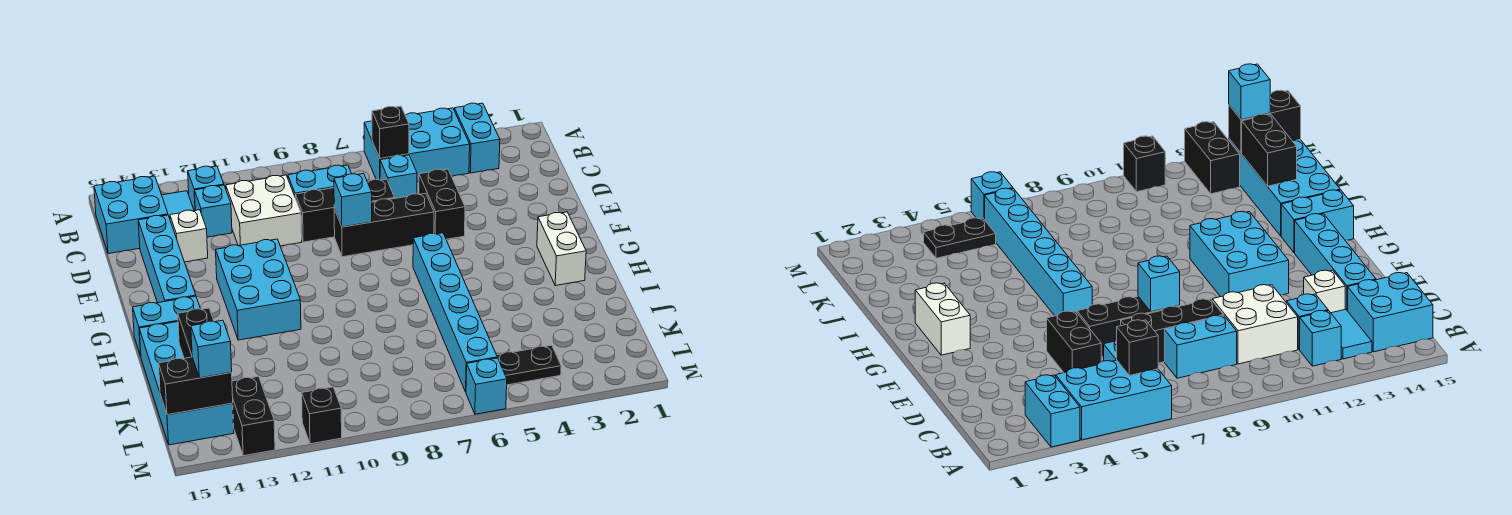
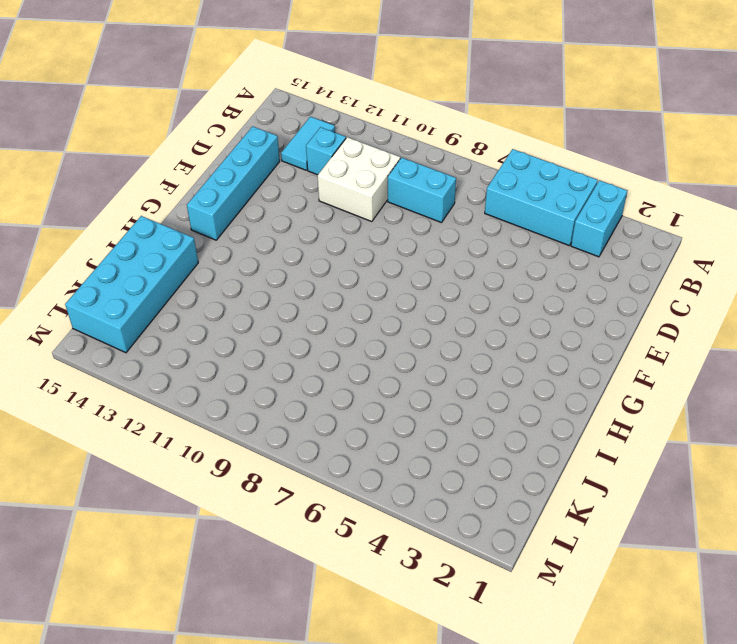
none -> cyan 1x1 brick [188,166,224,211]
none -> cyan 2x2 brick [94,176,168,254]
none -> cyan 1x1 brick [380,155,417,198]

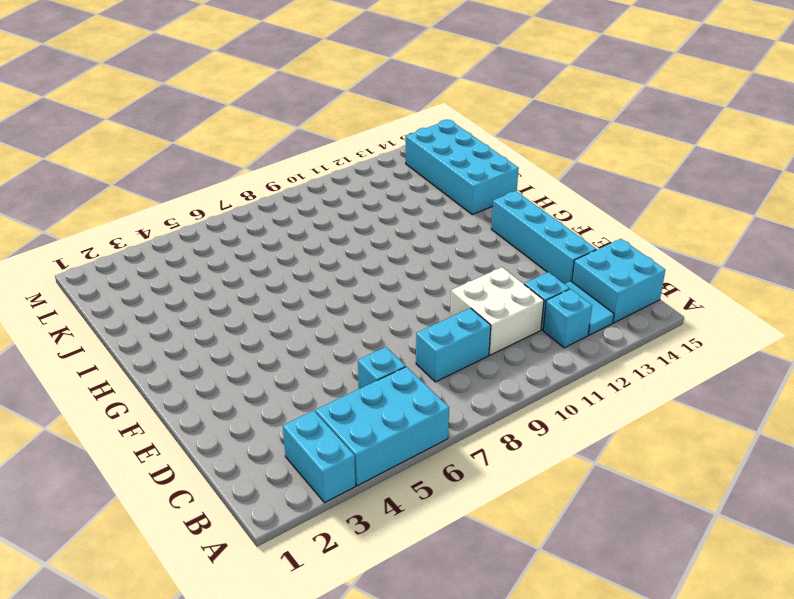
none -> black 1x2 brick [419,169,465,239]
none -> black 1x3 brick [295,179,395,242]
none -> white 1x1 brick [170,210,208,262]

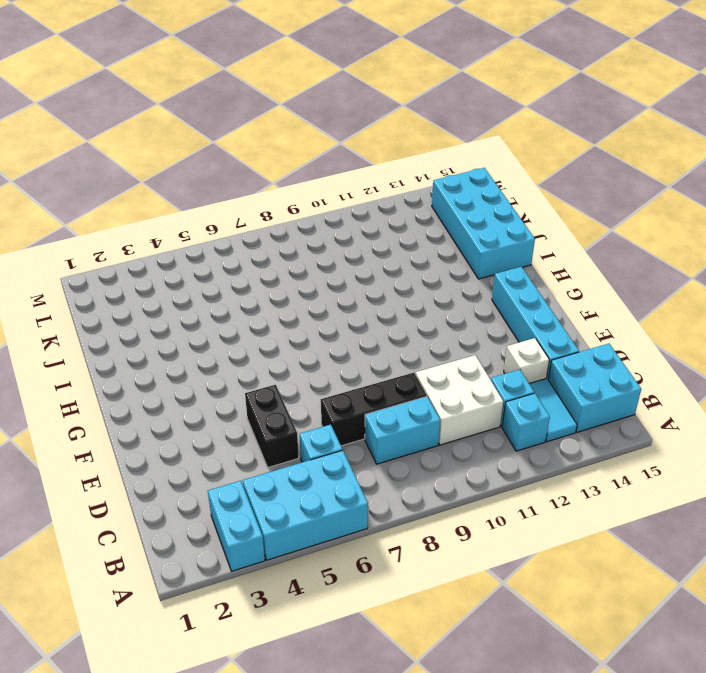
none -> black 1x3 brick [334,193,434,257]
none -> cyan 2x3 brick [216,239,301,340]
none -> white 1x2 brick [537,212,586,286]

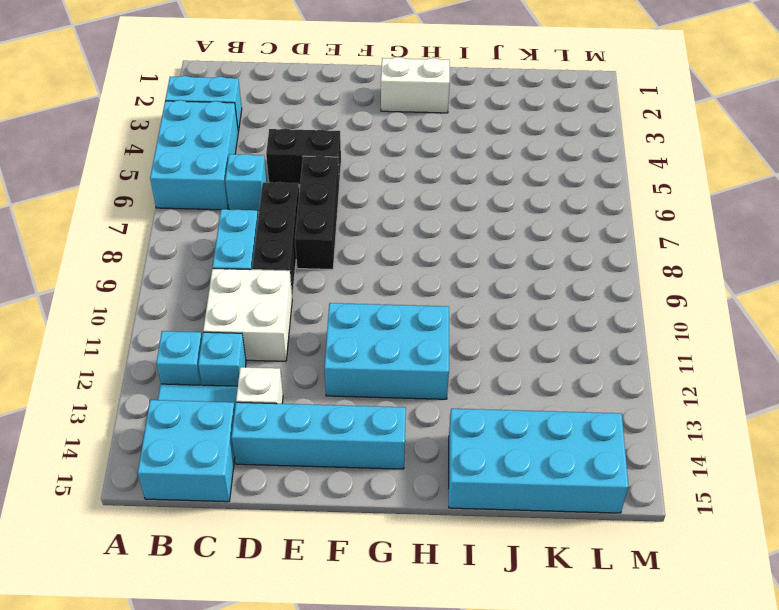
none -> cyan 1x6 brick [413,233,497,392]
none -> cyan 1x2 brick [133,296,200,356]
none -> black 1x2 plate [497,345,561,385]

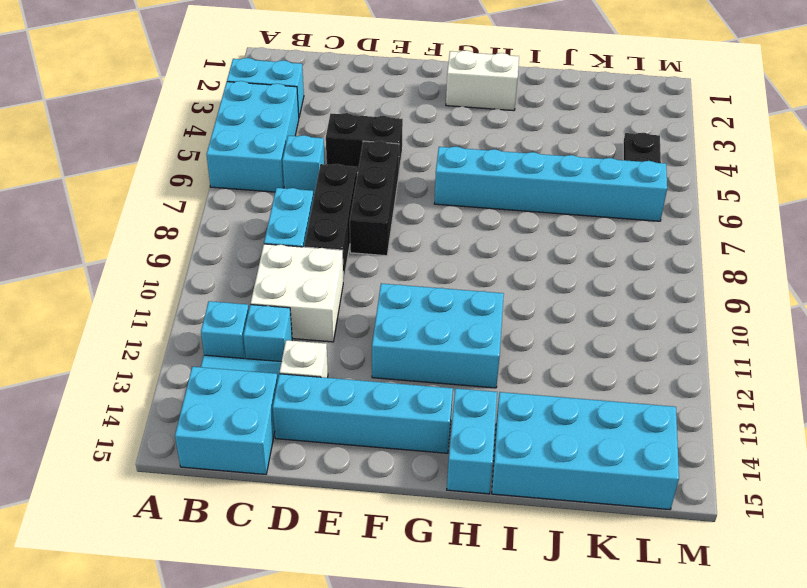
none -> black 1x2 brick [232,376,275,456]
none -> cyan 1x1 brick [466,358,507,414]
none -> black 1x1 brick [302,387,342,444]

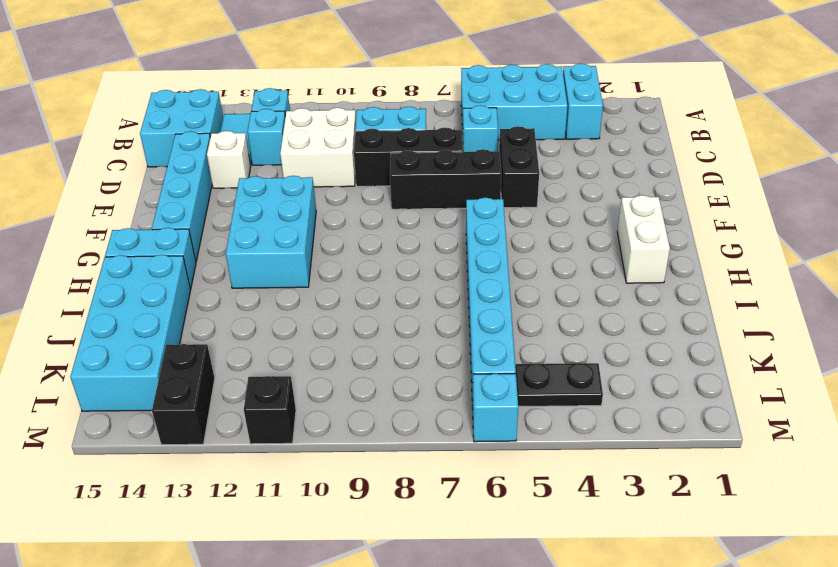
none -> black 1x1 brick [372,106,409,158]
none -> cyan 1x1 brick [334,173,372,227]
none -> black 1x2 brick [178,308,214,358]

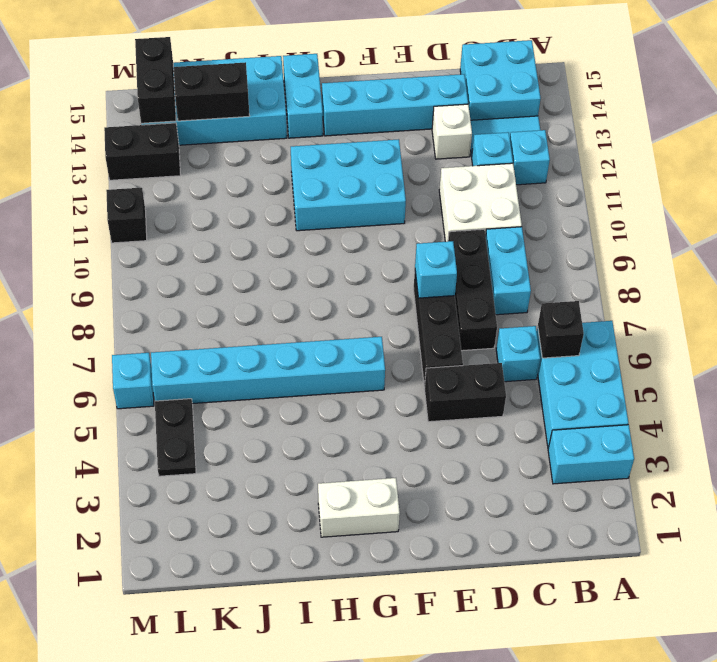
none -> cyan 1x1 brick [191,320,232,378]

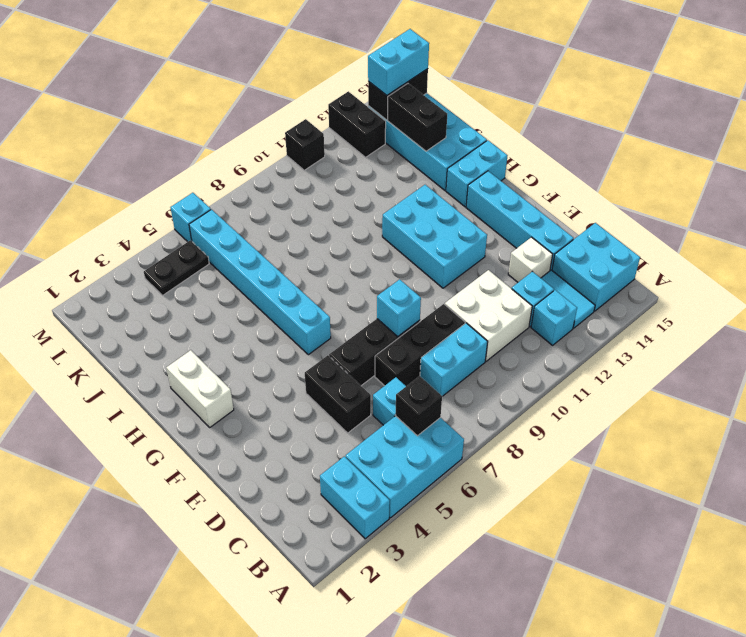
cyan 1x2 brick [368,29,429,95] -> cyan 1x1 brick [191,320,232,378]

